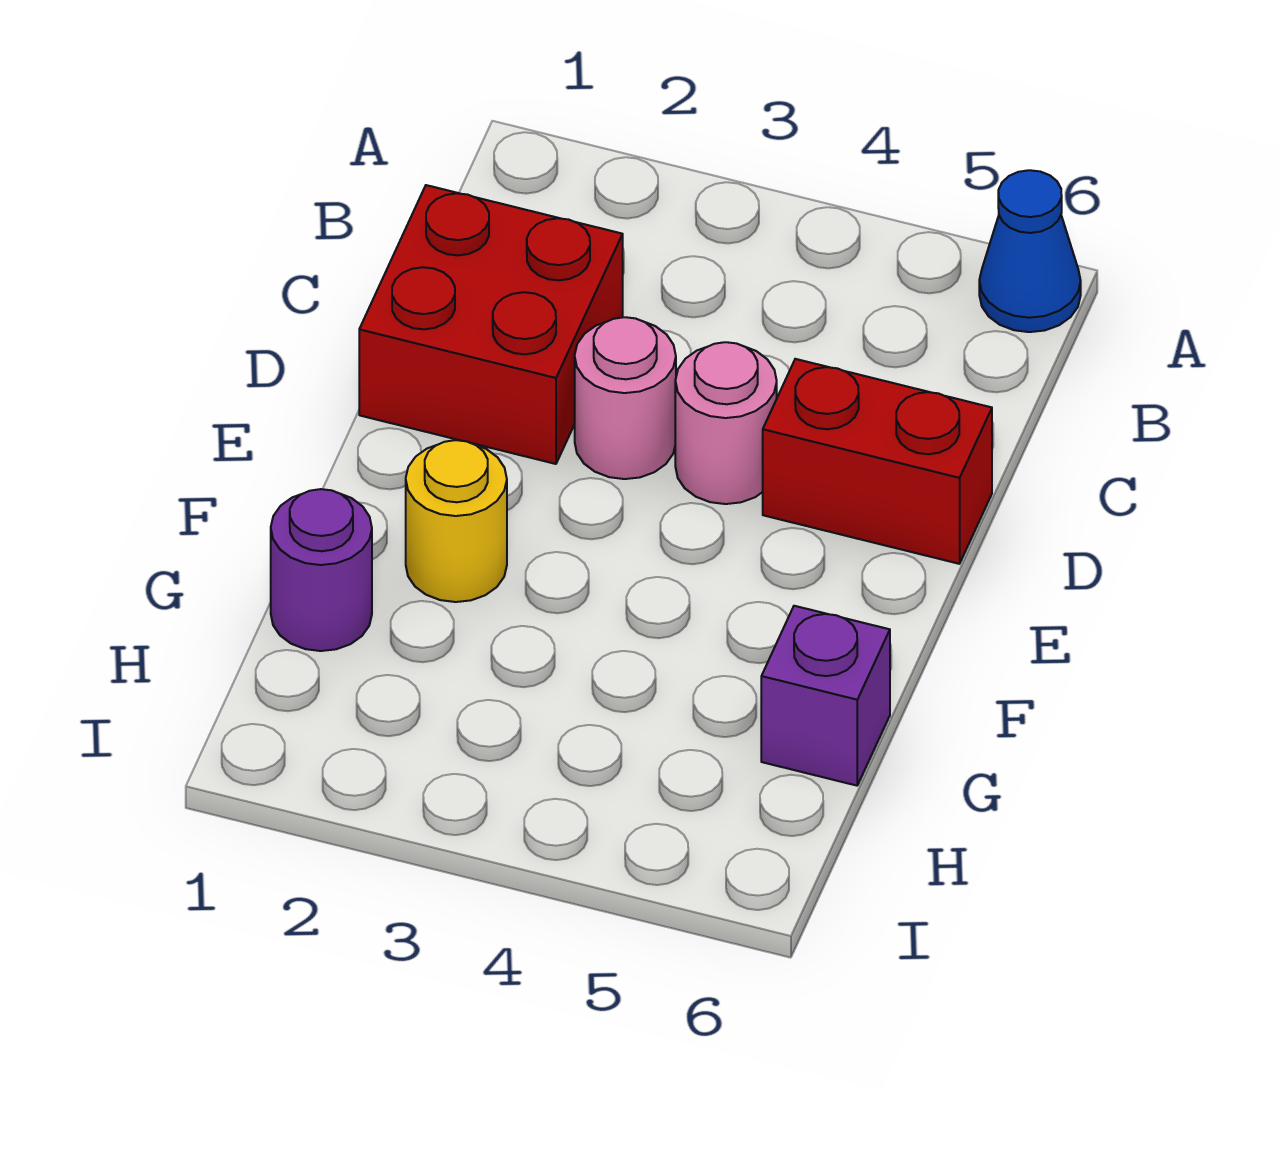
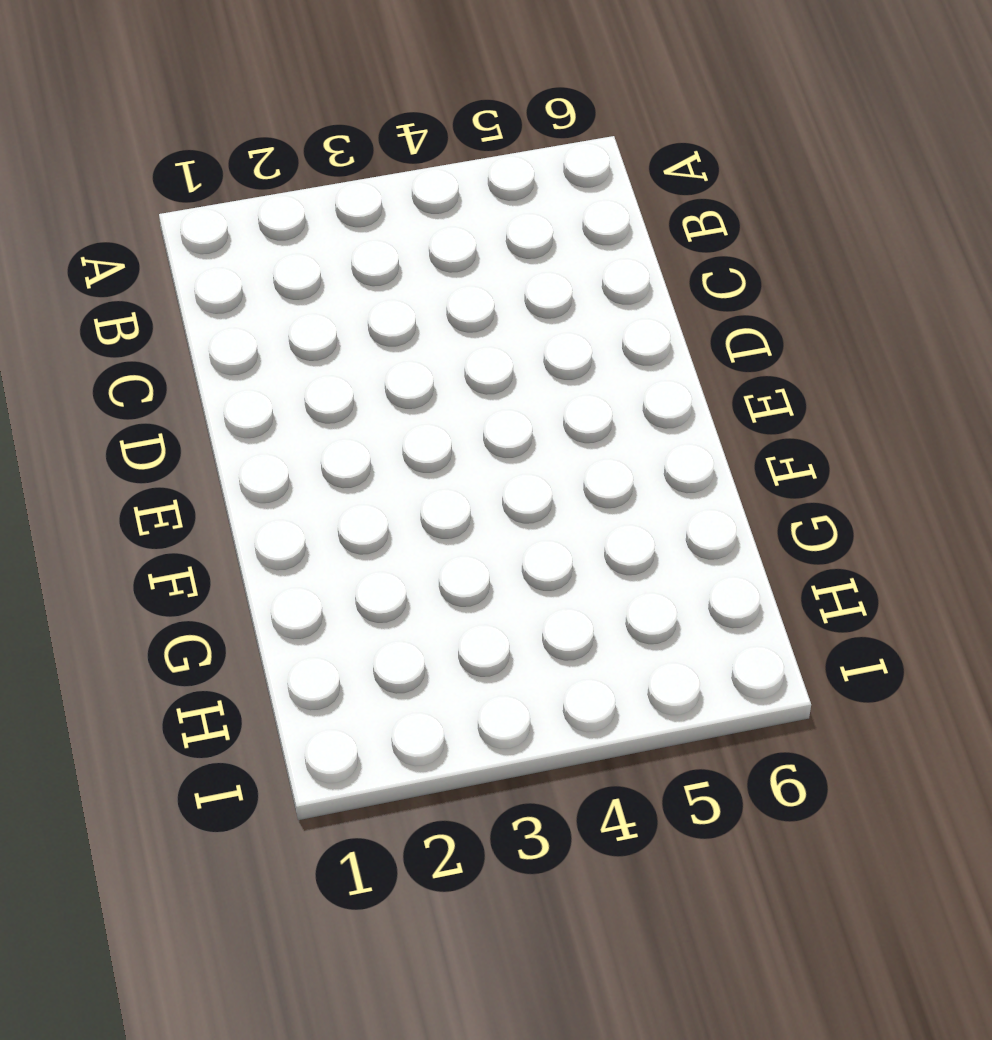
none -> blue 1x1 cone [979,170,1081,332]
none -> red 2x2 brick [359,185,623,464]

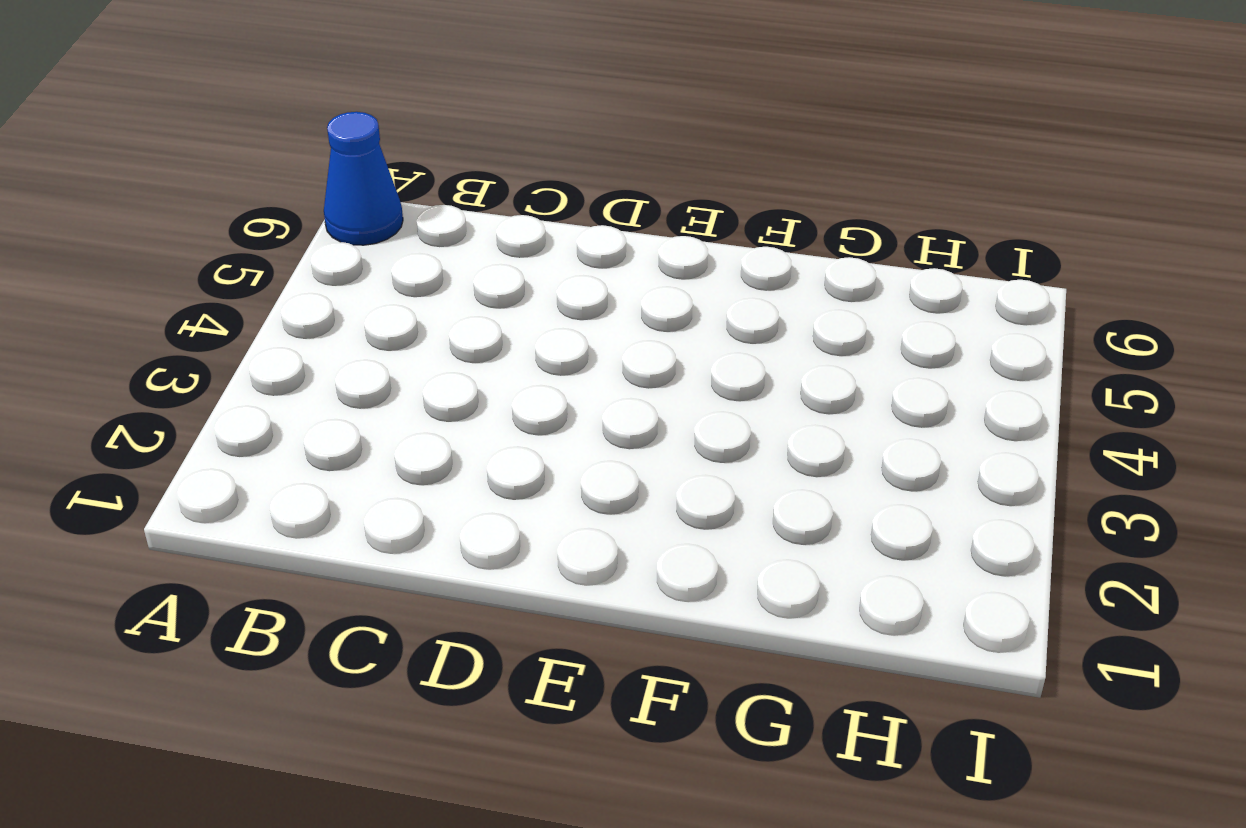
none -> red 2x2 brick [359,185,623,464]
none -> pink 1x1 round brick [575,317,676,479]

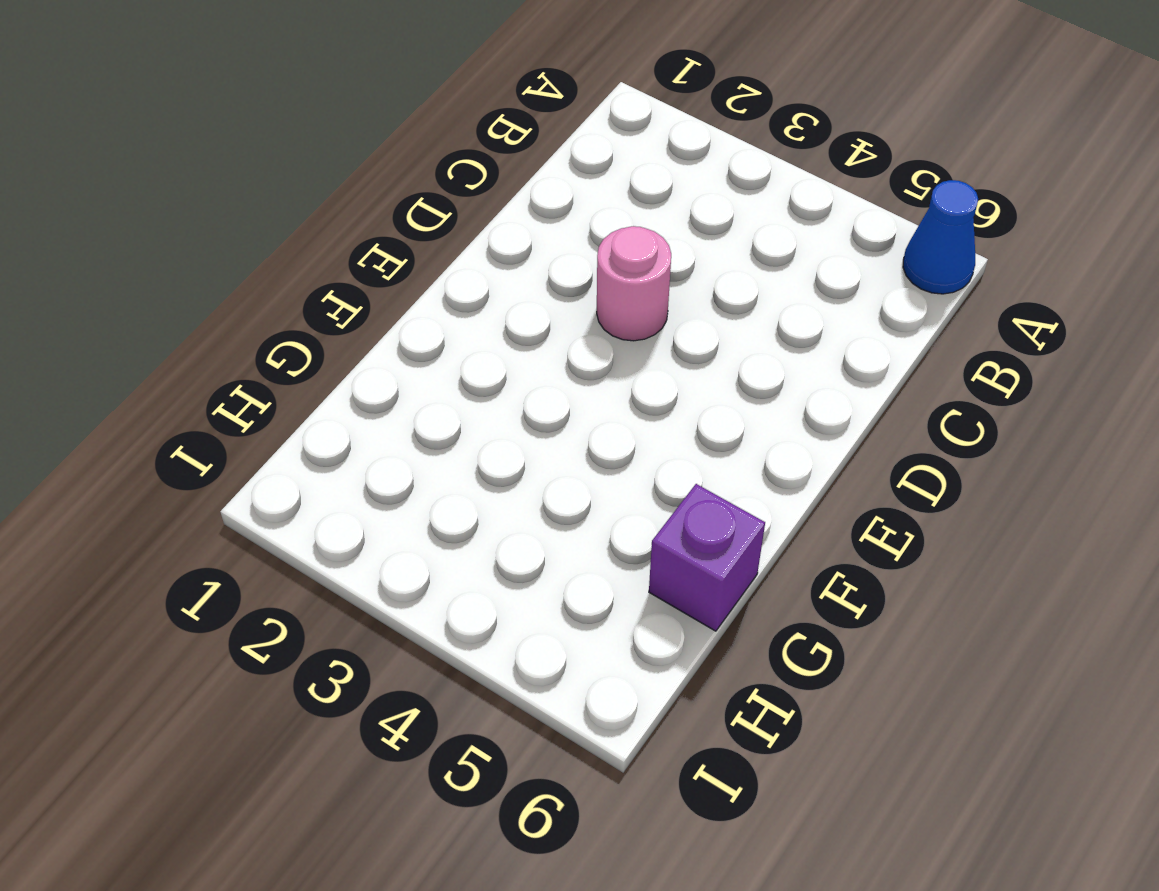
none -> red 2x2 brick [359,185,623,464]
none -> pink 1x1 round brick [675,342,777,504]

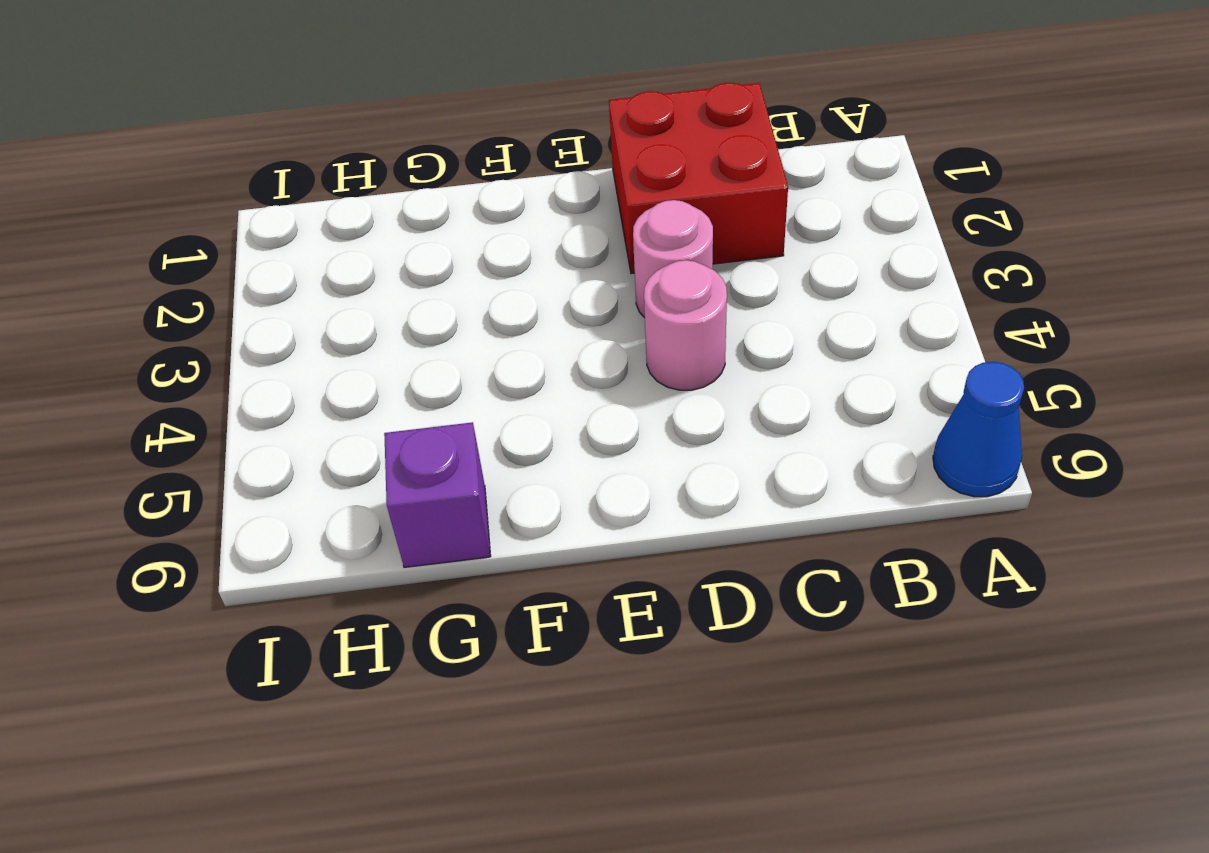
none -> red 1x2 brick [763,359,992,564]
none -> yellow 1x1 round brick [406,440,507,602]

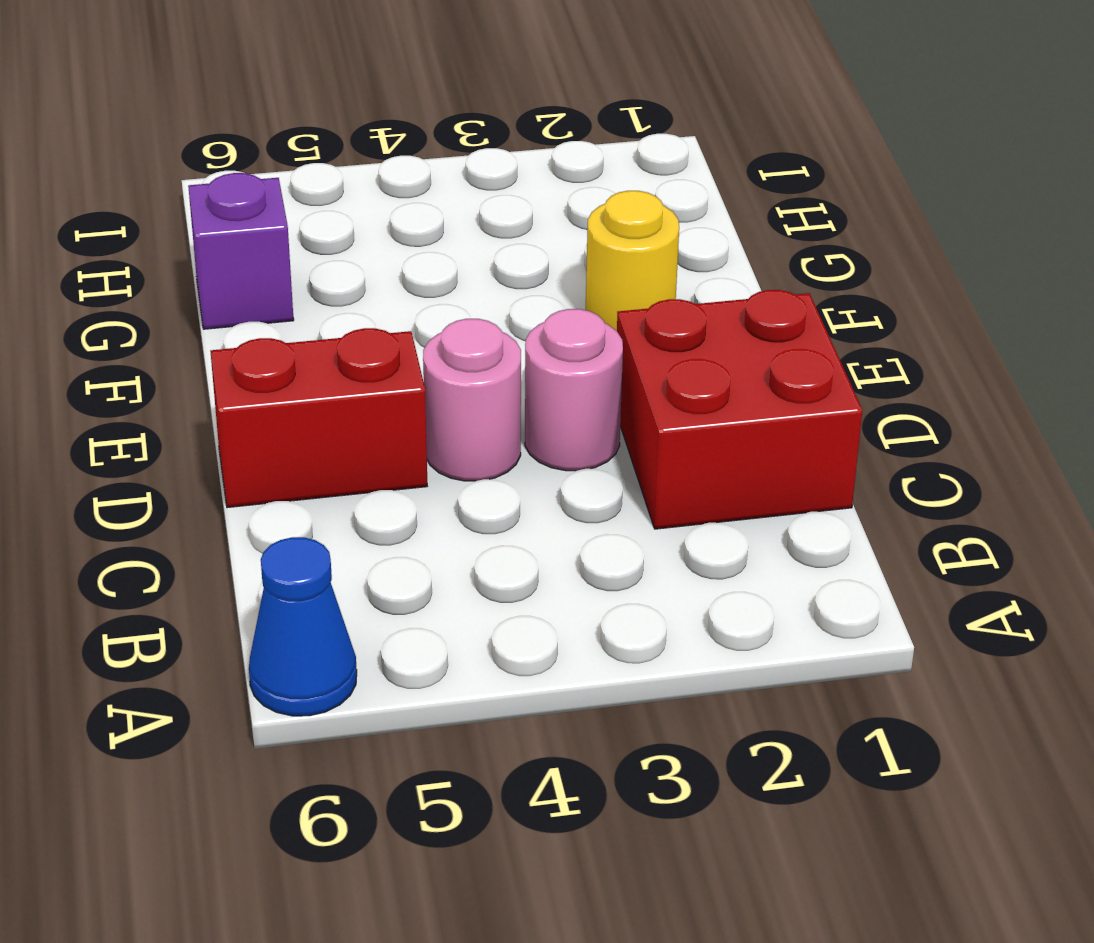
none -> purple 1x1 round brick [271,489,372,651]

